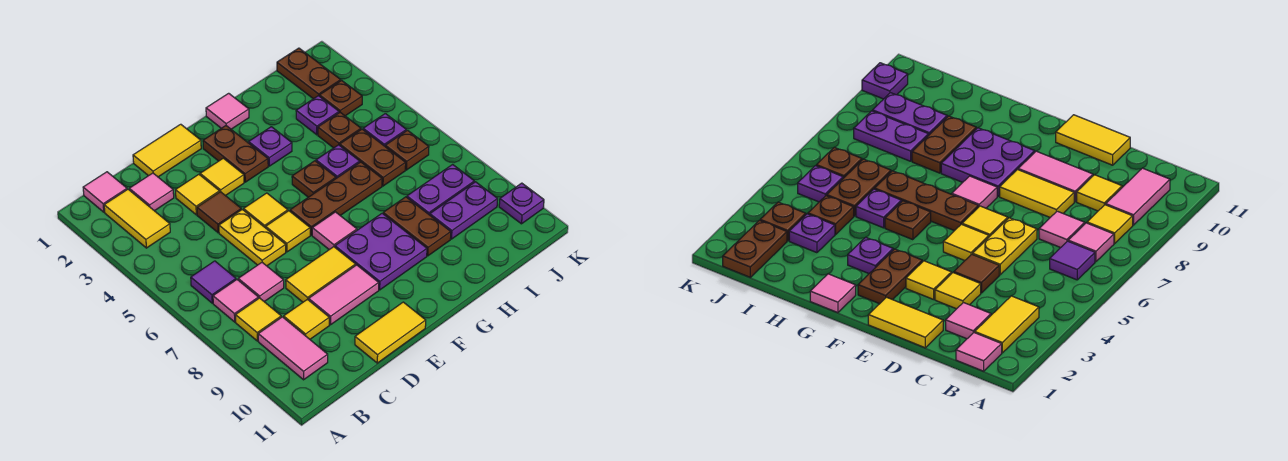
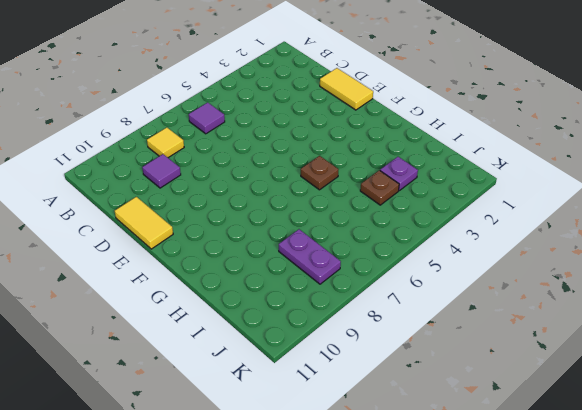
purple 1x1 tile [142,154,181,188] -> yellow 1x1 tile [284,299,329,339]
none -> pink 1x1 tile [83,172,127,212]
none -> yellow 1x2 tile [104,189,170,248]
none -> pink 1x1 tile [213,280,259,322]
none -> pink 1x2 tile [258,317,328,380]

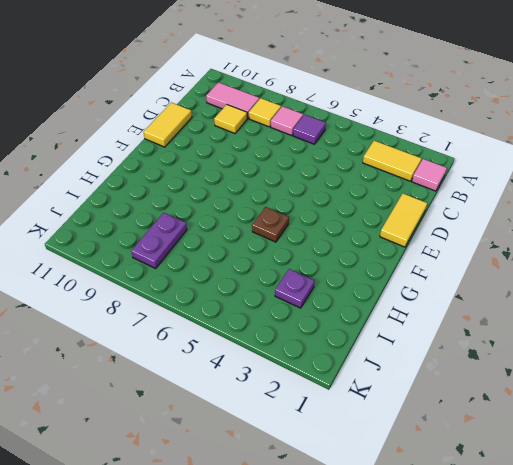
none -> pink 1x1 tile [129,173,174,211]
none -> pink 1x1 tile [238,263,284,302]
none -> yellow 1x1 tile [176,174,220,215]
none -> brown 1x1 tile [197,192,241,233]

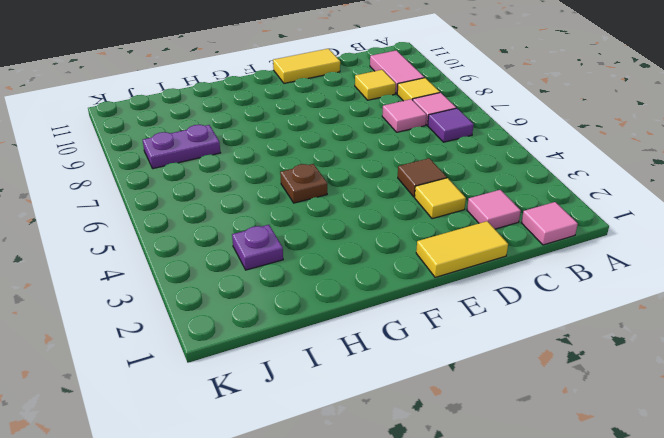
none -> yellow 1x2 tile [104,189,170,248]
none -> yellow 1x2 plate [219,209,286,266]
none -> yellow 1x2 tile [286,247,356,302]
none -> pink 1x2 tile [309,265,379,325]

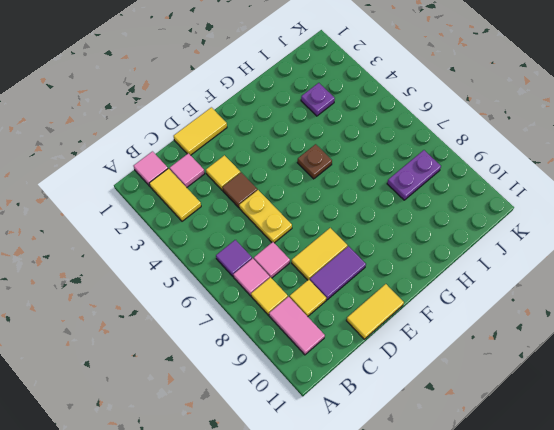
purple 1x2 tile [310,246,366,300] -> pink 1x2 tile [309,265,379,325]
none -> yellow 1x1 tile [200,158,244,196]
none -> yellow 1x1 tile [244,193,288,228]
none -> yellow 1x1 tile [266,211,310,252]
none -> brown 1x2 plate [203,126,268,182]

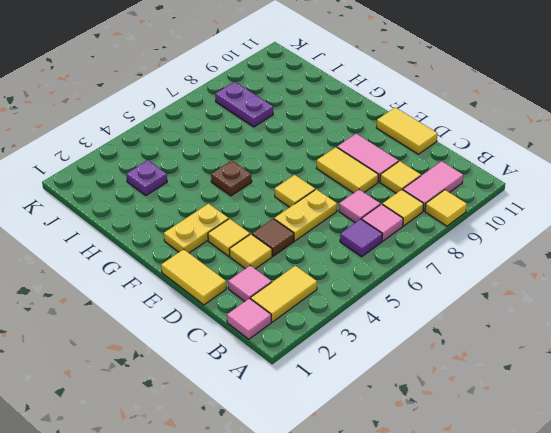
yellow 1x1 tile [425,190,467,226] -> yellow 1x1 tile moved to [244,193,288,228]
yellow 1x2 plate [164,204,229,253] -> brown 1x2 plate [203,126,268,182]
none -> brown 1x3 plate [290,162,382,235]
none -> pink 1x1 tile [312,212,357,250]
none -> purple 2x2 plate [335,213,427,290]
none -> pink 1x1 tile [206,93,249,129]

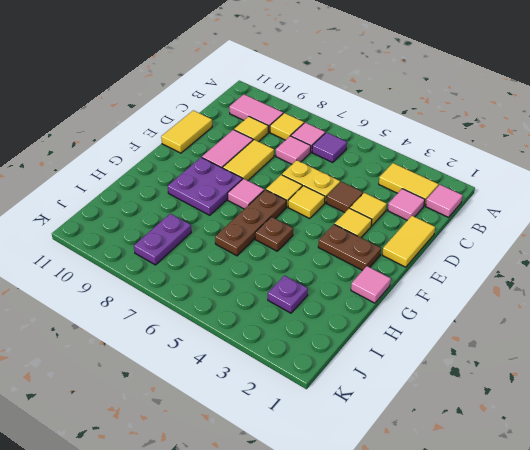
none -> purple 1x1 plate [249,127,292,166]
none -> purple 1x1 plate [316,145,360,178]
none -> brown 1x2 plate [383,197,451,256]
none -> brown 1x1 plate [318,112,361,148]

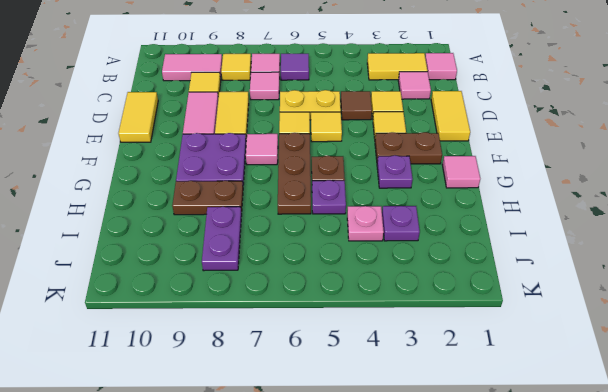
pink 1x1 plate [347,206,384,241] -> brown 1x1 plate [318,112,361,148]
none -> brown 1x2 plate [340,129,406,186]
none -> purple 1x2 plate [430,182,498,239]
none -> brown 1x2 plate [277,48,341,99]
none -> brown 1x1 plate [320,80,362,116]

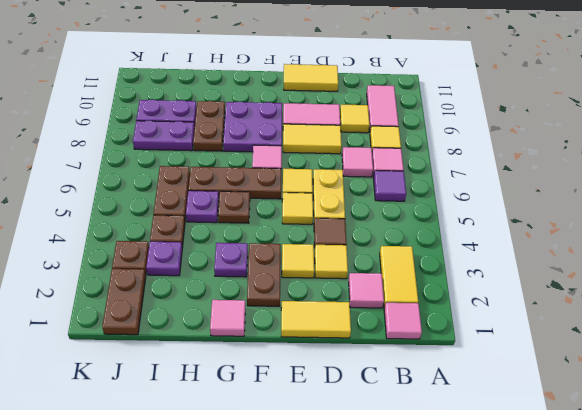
none -> purple 1x1 plate [363,114,406,146]
none -> brown 1x1 plate [385,130,429,170]
none -> purple 1x1 plate [499,183,544,224]

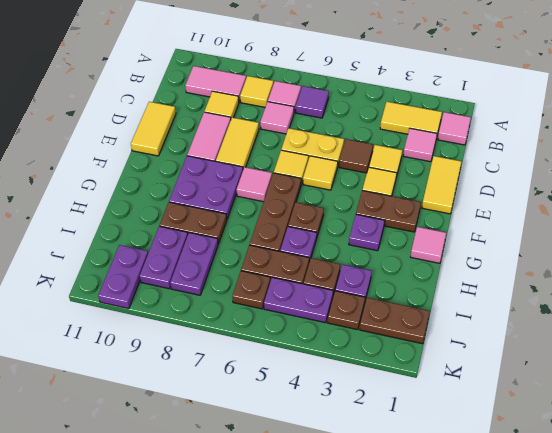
purple 1x2 plate [264,277,333,323] -> purple 1x1 plate [363,114,406,146]
purple 1x2 plate [98,245,148,309] -> purple 1x1 plate [499,183,544,224]

